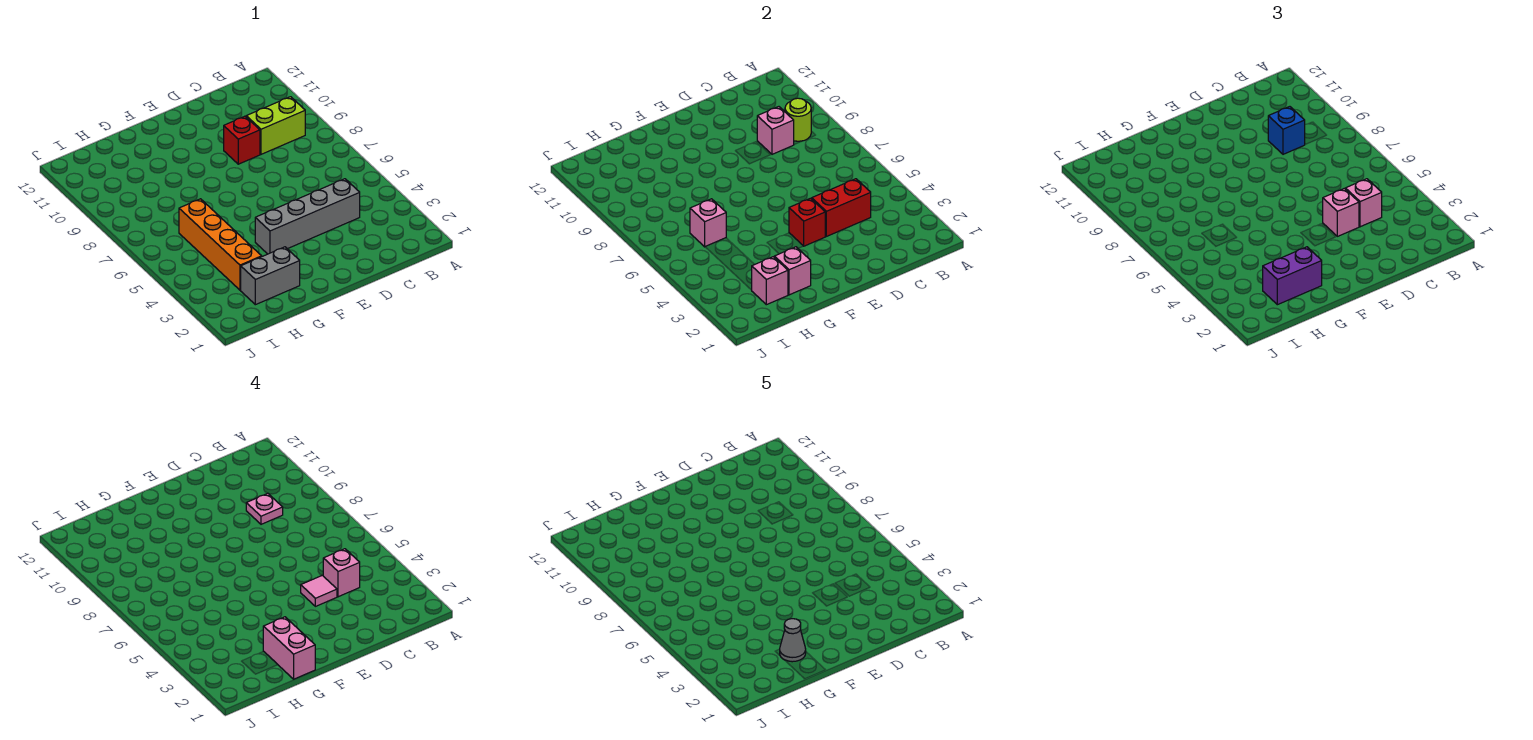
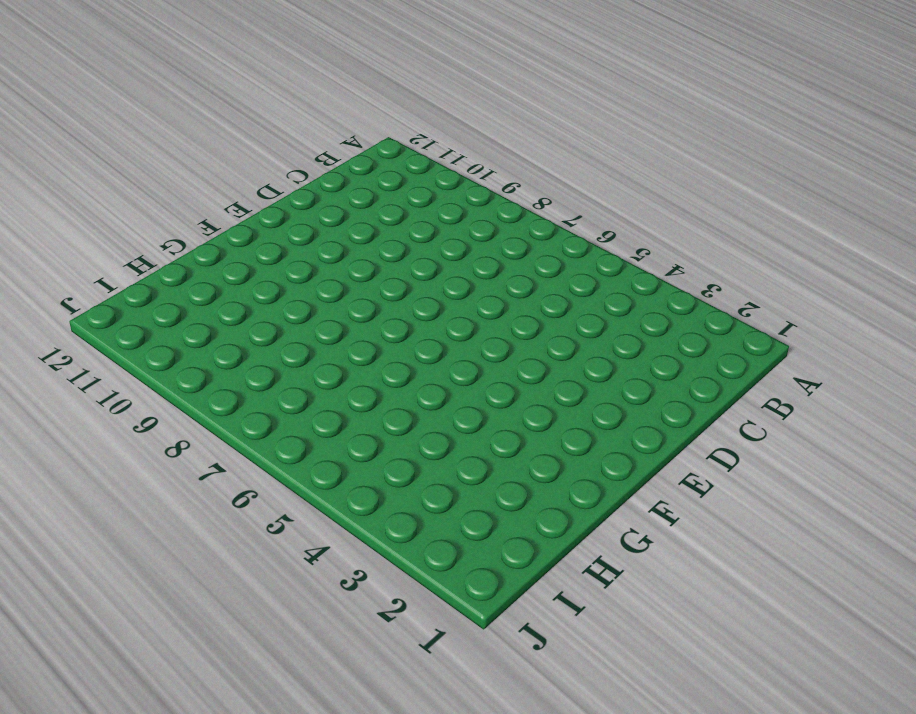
none -> lime 1x2 brick [246,97,305,154]
none -> grey 1x4 brick [255,179,360,254]
none -> red 1x1 brick [224,116,260,164]

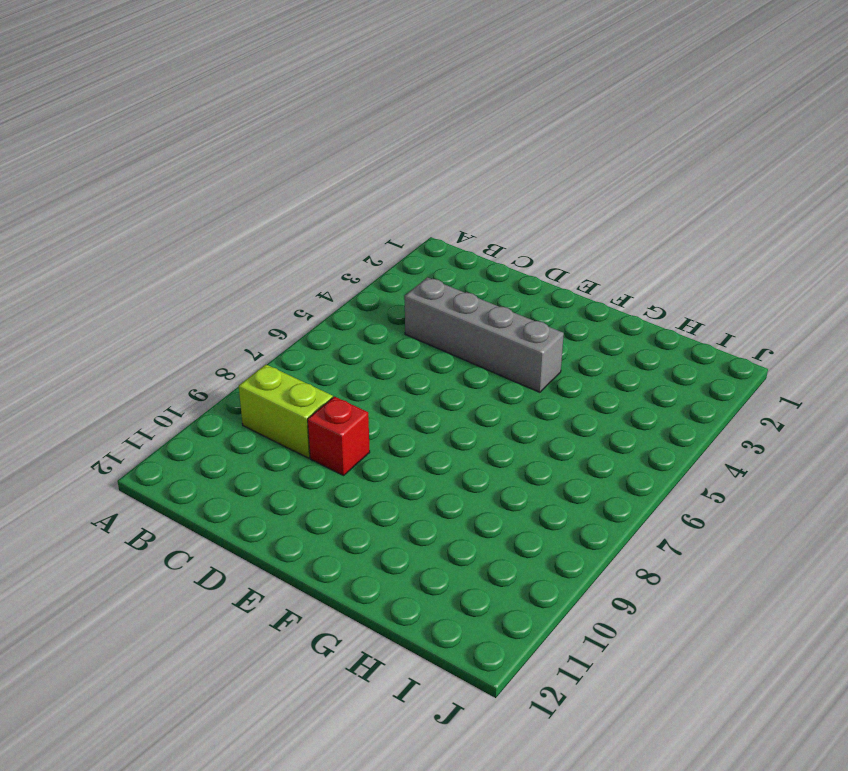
none -> grey 1x2 brick [241,247,300,305]
none -> orange 1x4 brick [179,199,262,290]
none -> lime 1x1 round brick [785,98,811,141]

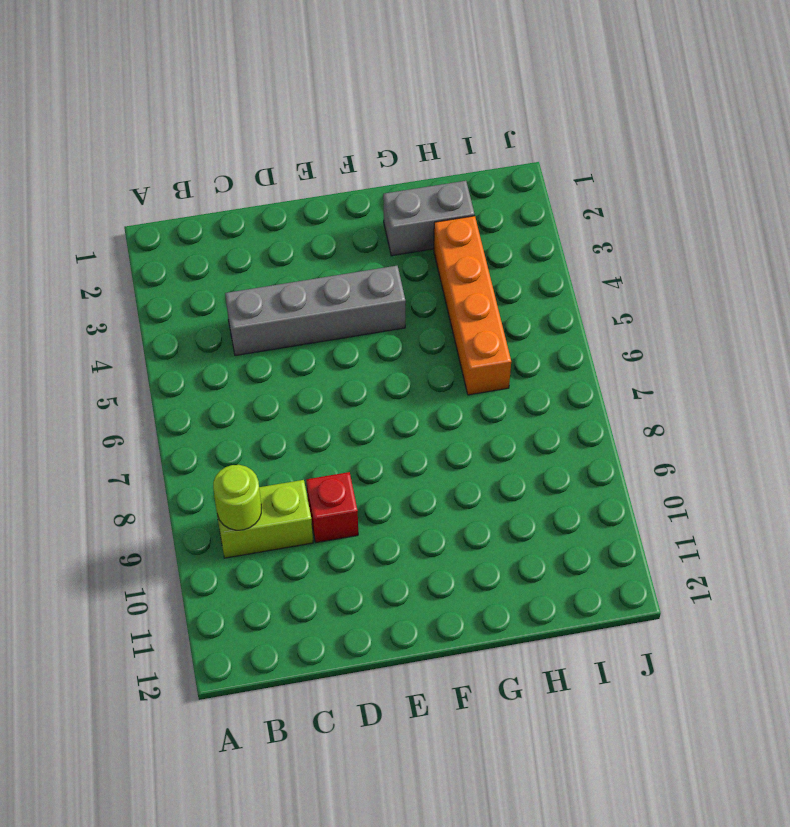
none -> red 1x2 brick [812,179,871,236]
none -> pink 1x1 brick [757,107,794,154]
none -> red 1x1 brick [789,198,825,246]

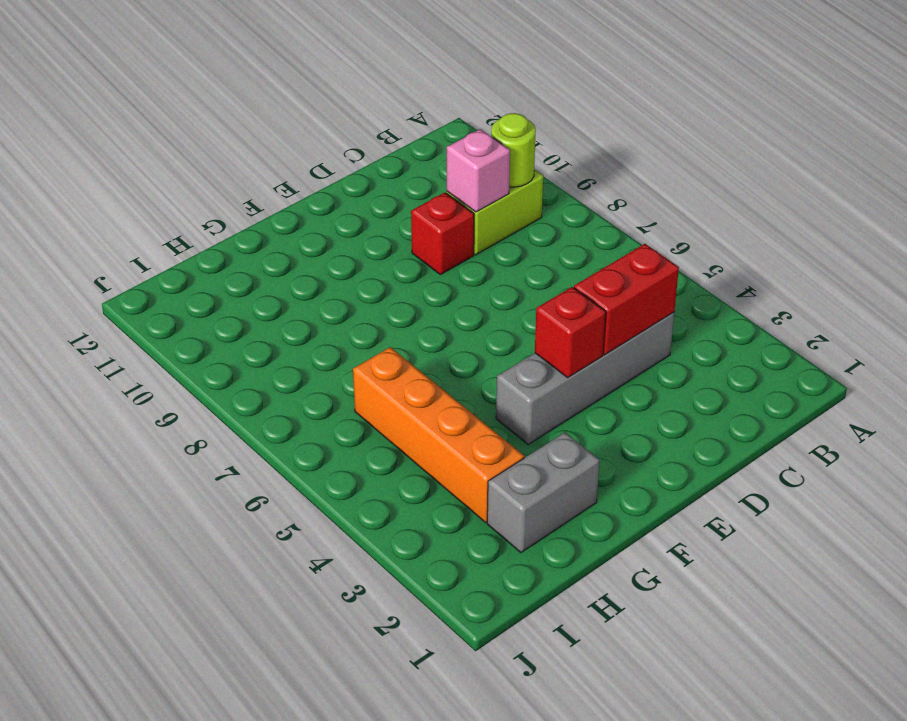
none -> pink 1x1 brick [774,247,811,295]
none -> pink 1x1 brick [752,257,788,305]
none -> pink 1x1 brick [690,199,726,247]

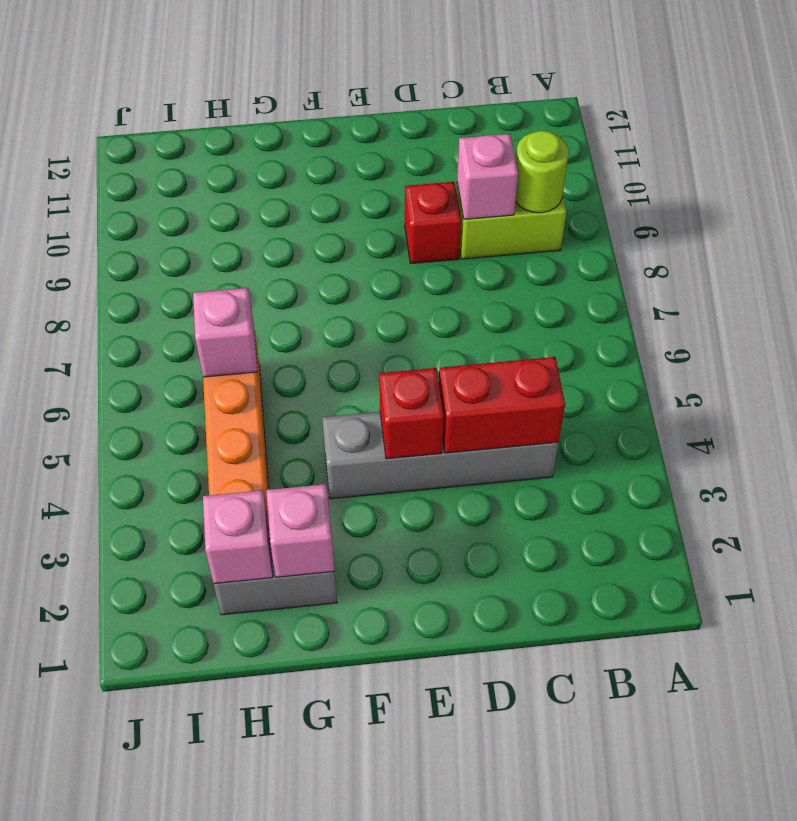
none -> pink 1x1 brick [1345,179,1382,227]
none -> blue 1x1 brick [1268,107,1305,154]
none -> pink 1x1 brick [1323,189,1359,236]

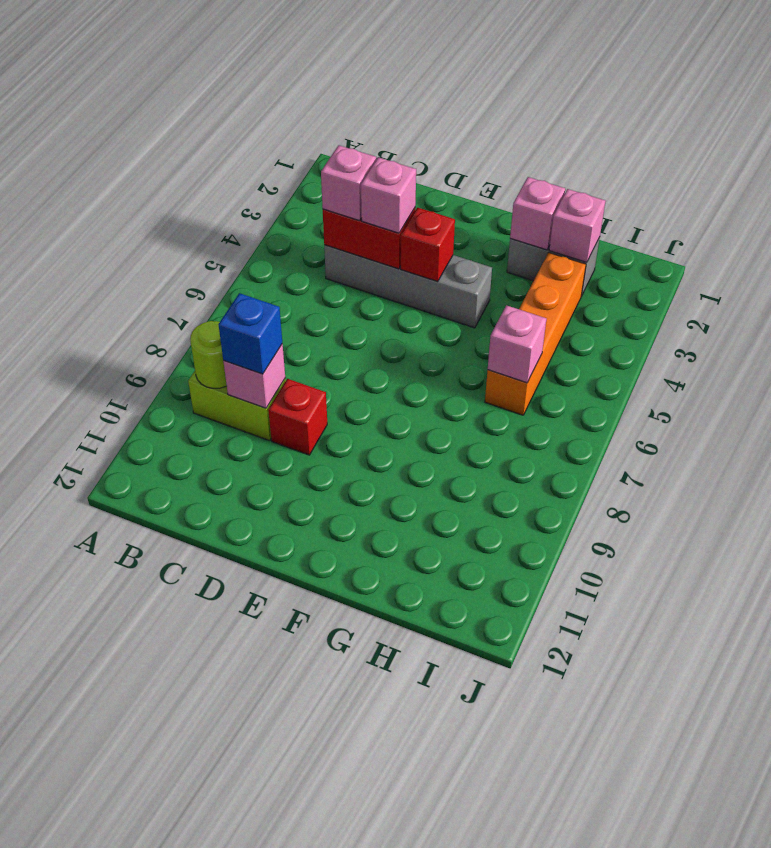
none -> purple 1x2 brick [1263,247,1322,305]
none -> pink 1x1 brick [323,549,360,597]
none -> pink 1x1 plate [246,493,283,524]

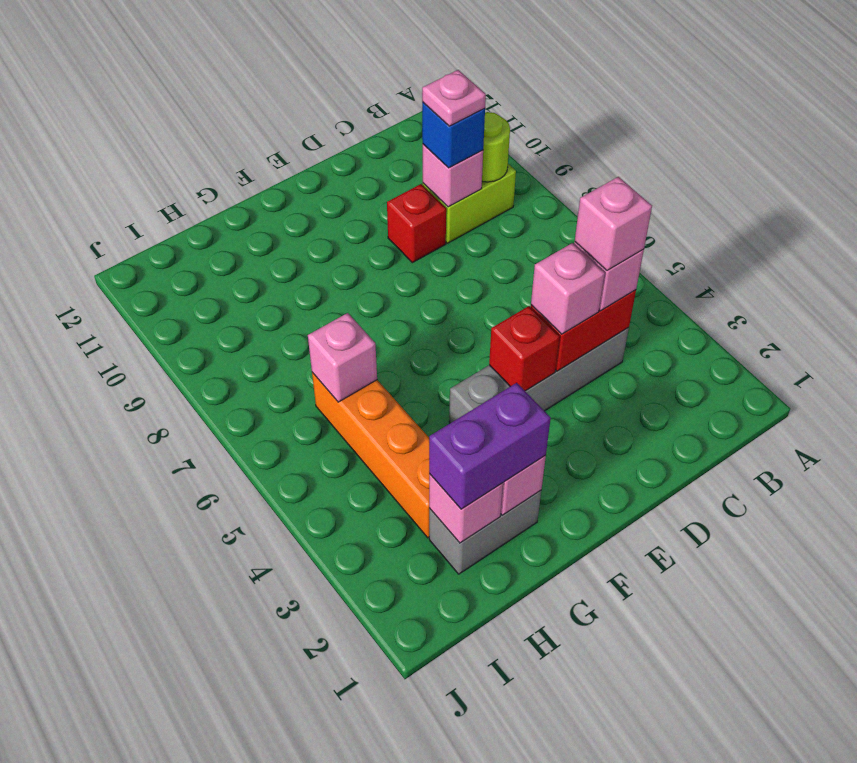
none -> pink 1x1 tile [301,575,337,606]
none -> pink 1x2 brick [263,617,315,679]
none -> grey 1x1 cone [780,619,806,662]

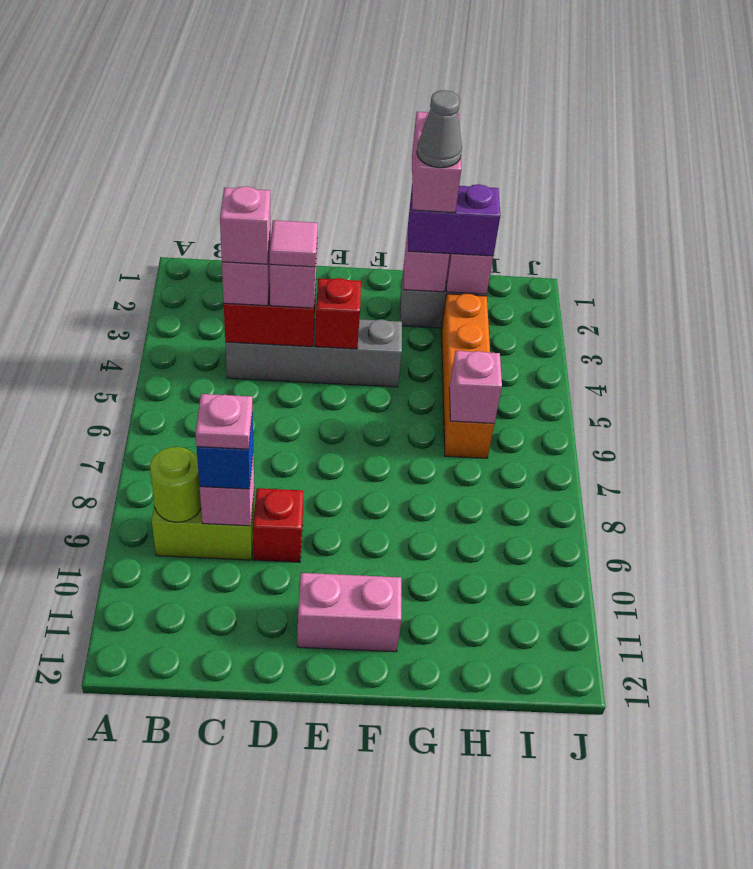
pink 1x2 brick [297,573,401,652] -> none

